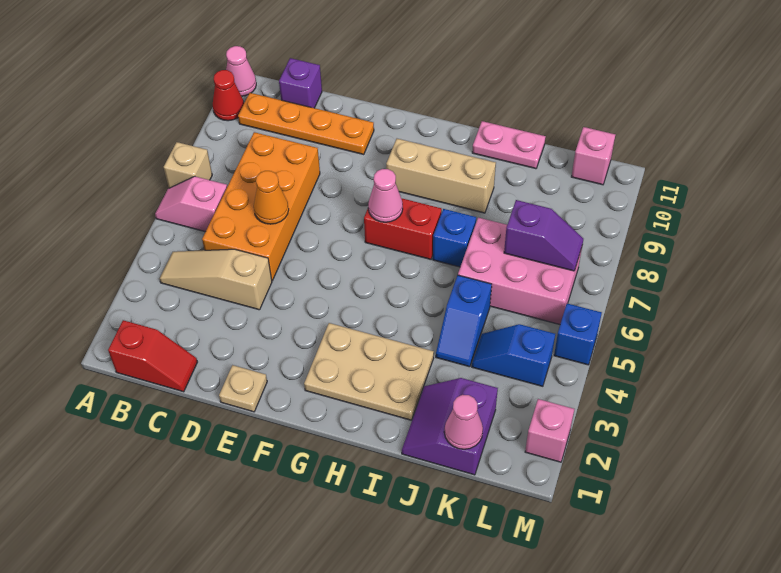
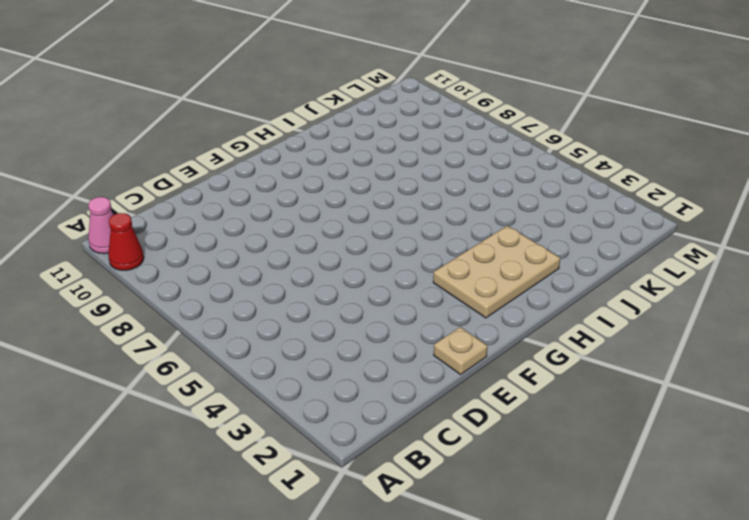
none -> pink 1x2 slope [155,176,227,232]
none -> tan 1x1 brick [164,142,212,188]
none -> red 1x2 slope [108,320,197,392]

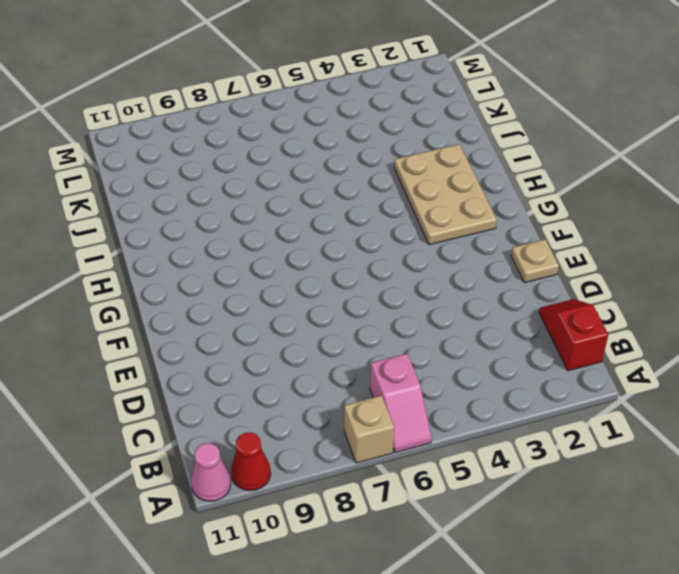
none -> tan 1x3 slope [160,249,272,310]
none -> orange 1x4 plate [238,93,374,154]
none -> orange 2x4 brick [202,132,320,281]

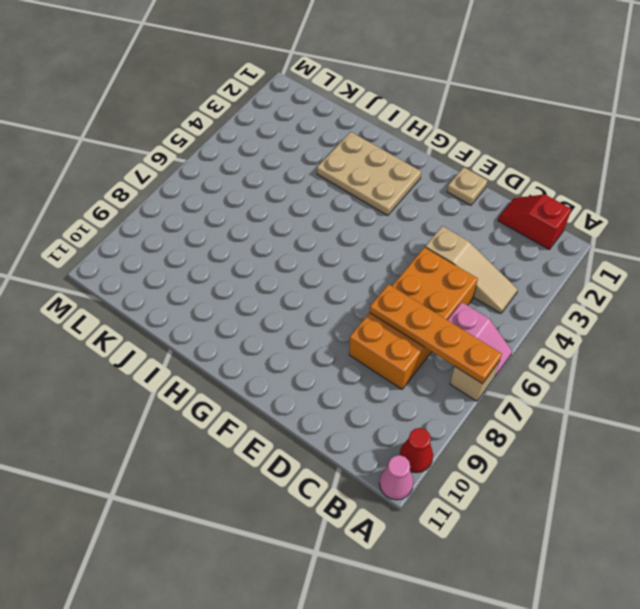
orange 1x4 plate [370,284,502,384] -> orange 1x4 plate moved to [238,93,374,154]
none -> purple 1x1 brick [279,58,322,108]
none -> red 1x2 brick [364,198,442,259]
none -> tan 1x3 brick [386,139,496,213]

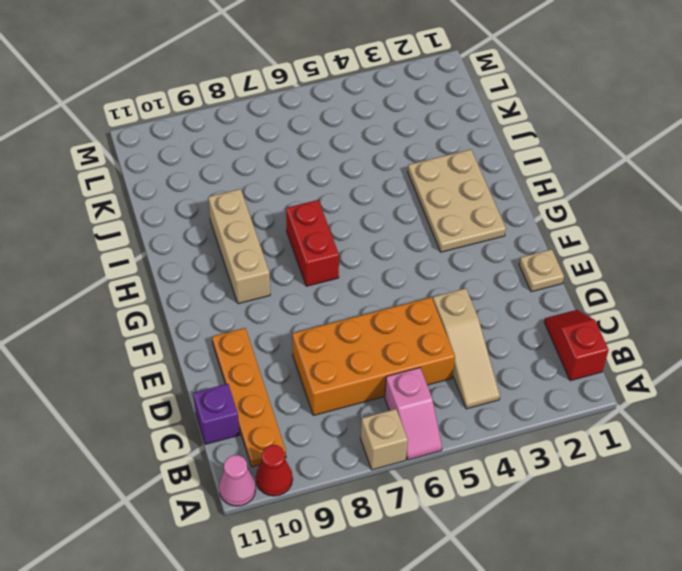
none -> blue 1x1 brick [433,209,476,267]
none -> pink 1x2 plate [472,121,546,169]
none -> purple 2x2 slope [402,378,498,475]

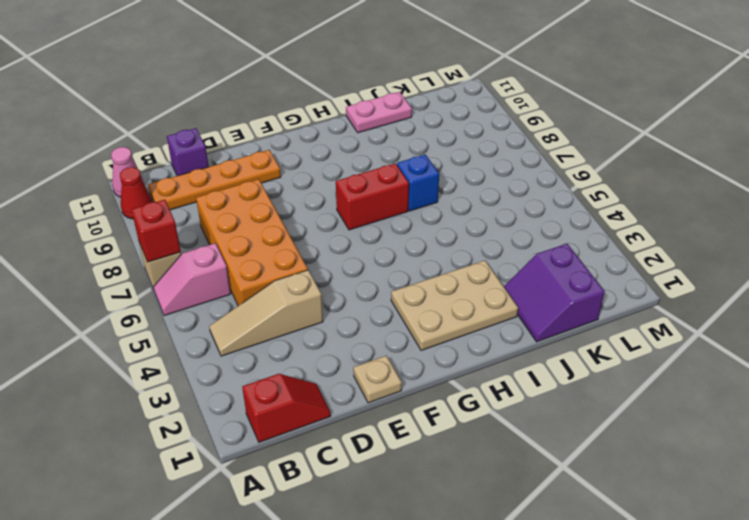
red 1x1 brick [131,200,181,262] -> none
none -> tan 1x3 brick [386,139,496,213]
none -> blue 1x2 slope [436,275,492,367]
none -> pink 2x3 brick [458,218,582,324]

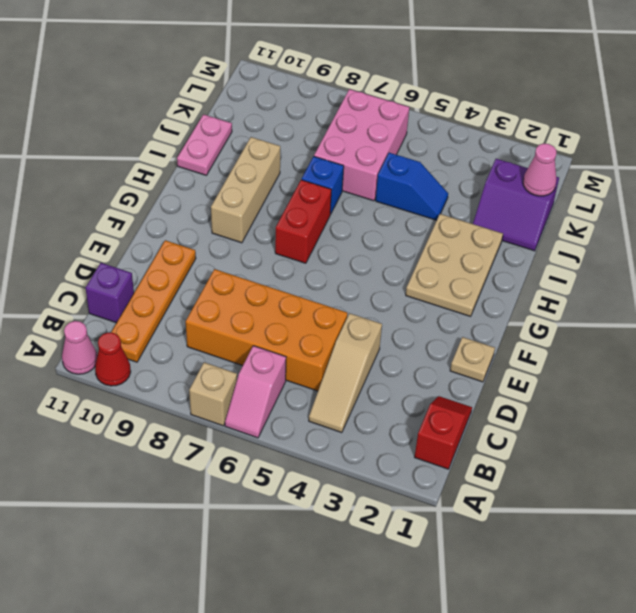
none -> blue 1x2 slope [472,324,555,386]
none -> pink 1x1 brick [571,127,615,185]
none -> pink 1x1 brick [525,399,574,462]

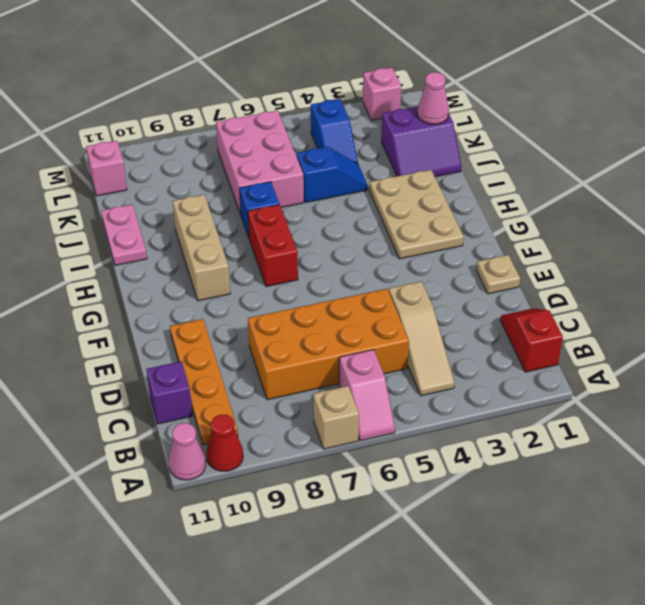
none -> blue 1x1 brick [554,304,602,365]
none -> orange 1x1 cone [254,171,289,224]
none -> pink 1x1 cone [368,169,403,222]

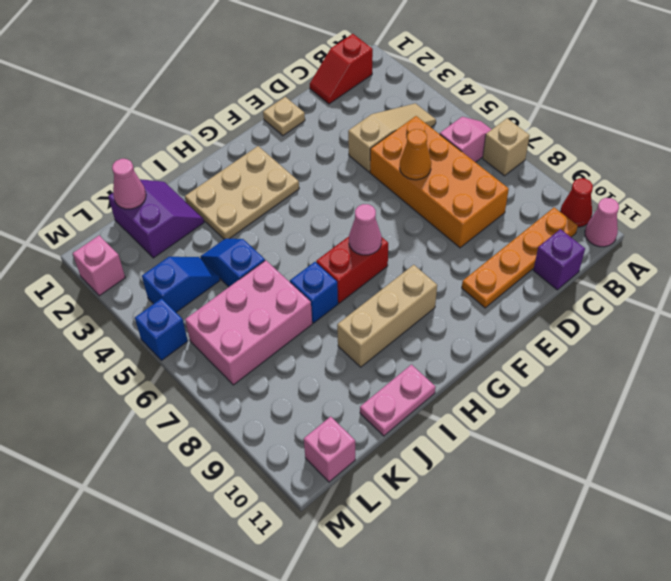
none -> purple 1x2 slope [504,200,583,271]

